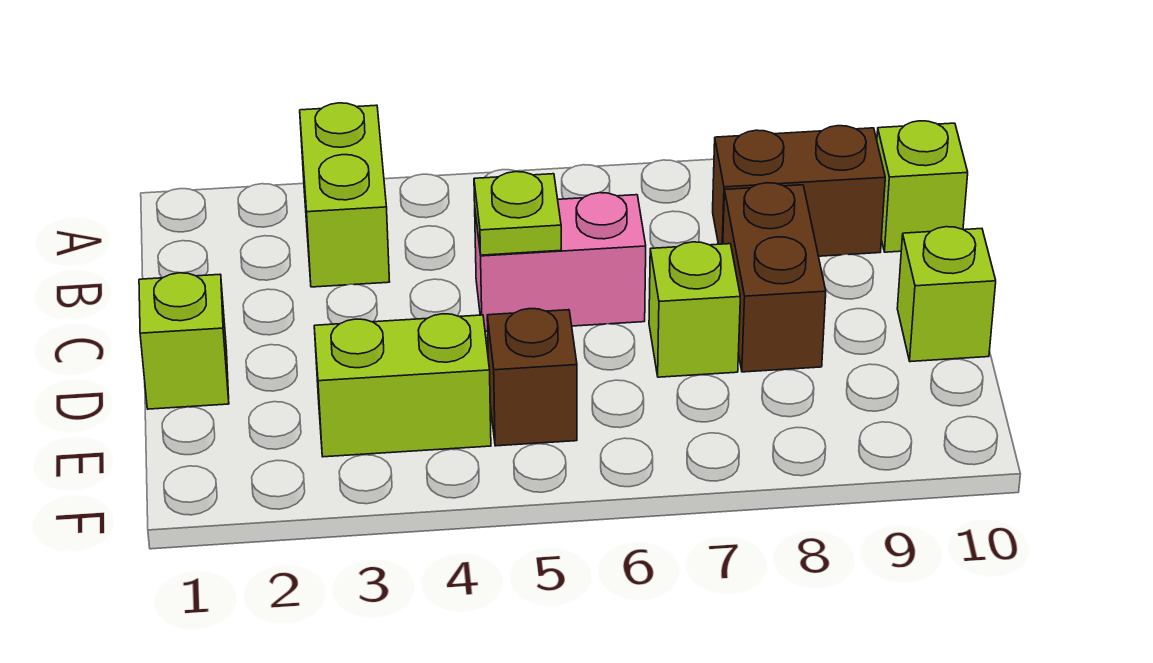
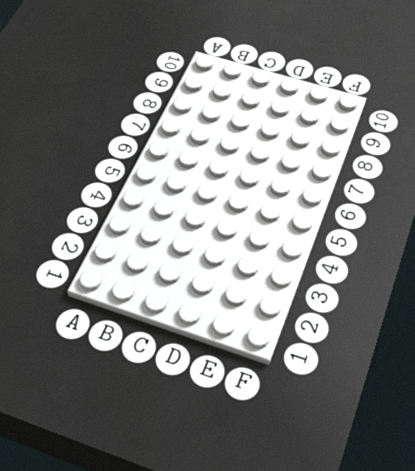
none -> lime 1x2 brick [300,103,390,287]
none -> brown 1x2 brick [713,126,885,256]

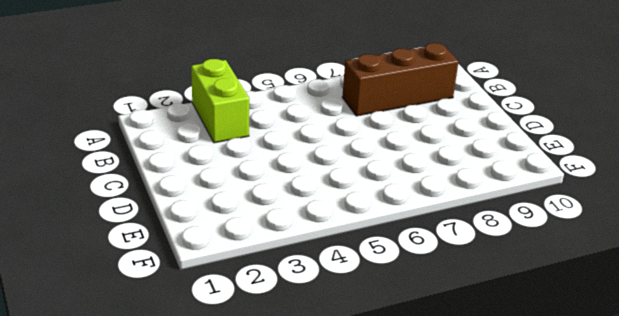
brown 1x3 brick [342,43,459,116] -> brown 1x2 brick [713,126,885,256]
none -> lime 1x1 brick [877,121,968,252]
none -> pink 1x2 brick [475,193,646,331]

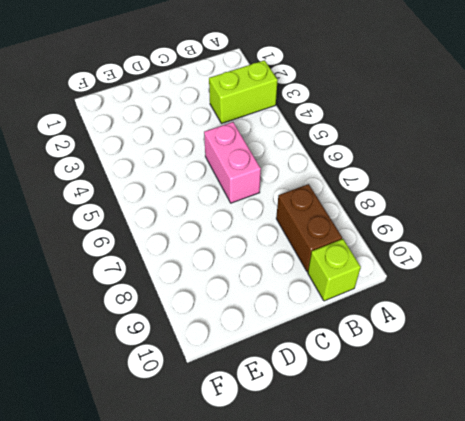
none -> brown 1x2 brick [723,183,826,372]
none -> lime 1x1 brick [139,273,229,409]

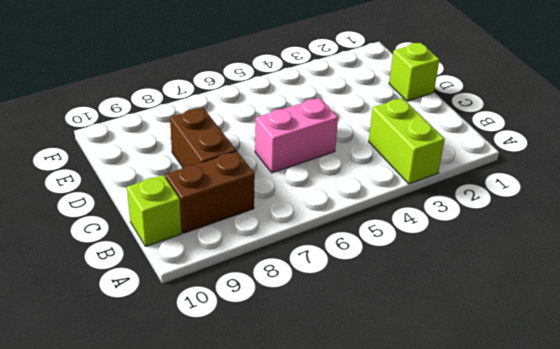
none -> lime 1x1 brick [649,242,740,377]
none -> lime 1x1 brick [897,227,996,362]

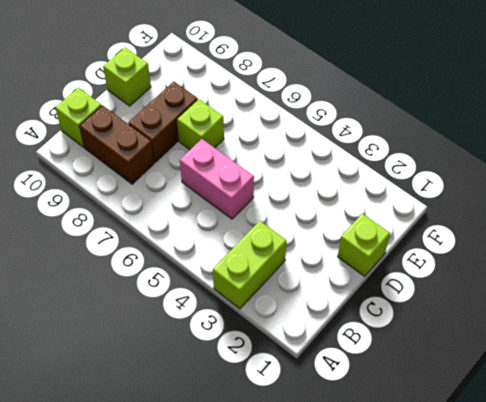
none -> lime 1x2 brick [314,314,491,457]
none -> brown 1x1 brick [487,309,577,446]

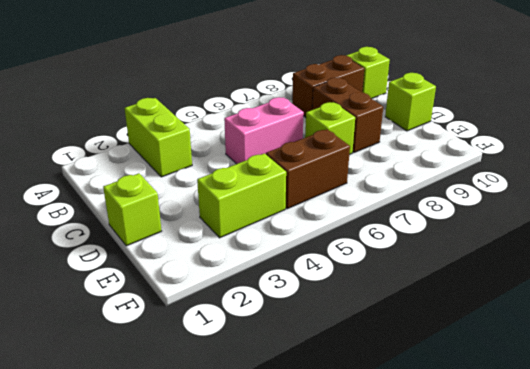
brown 1x2 brick [266,129,350,209] -> brown 1x1 brick [487,309,577,446]
none -> lime 1x1 plate [474,172,561,255]

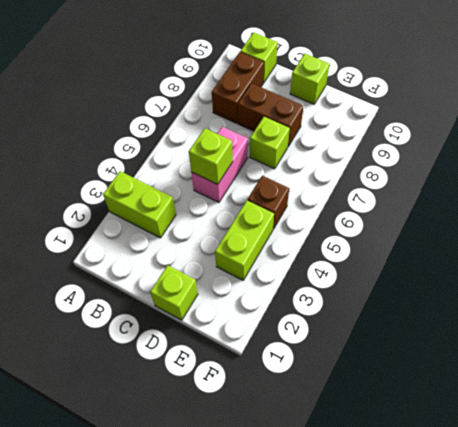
lime 1x1 brick [189,128,233,184] -> lime 1x1 plate [474,172,561,255]

